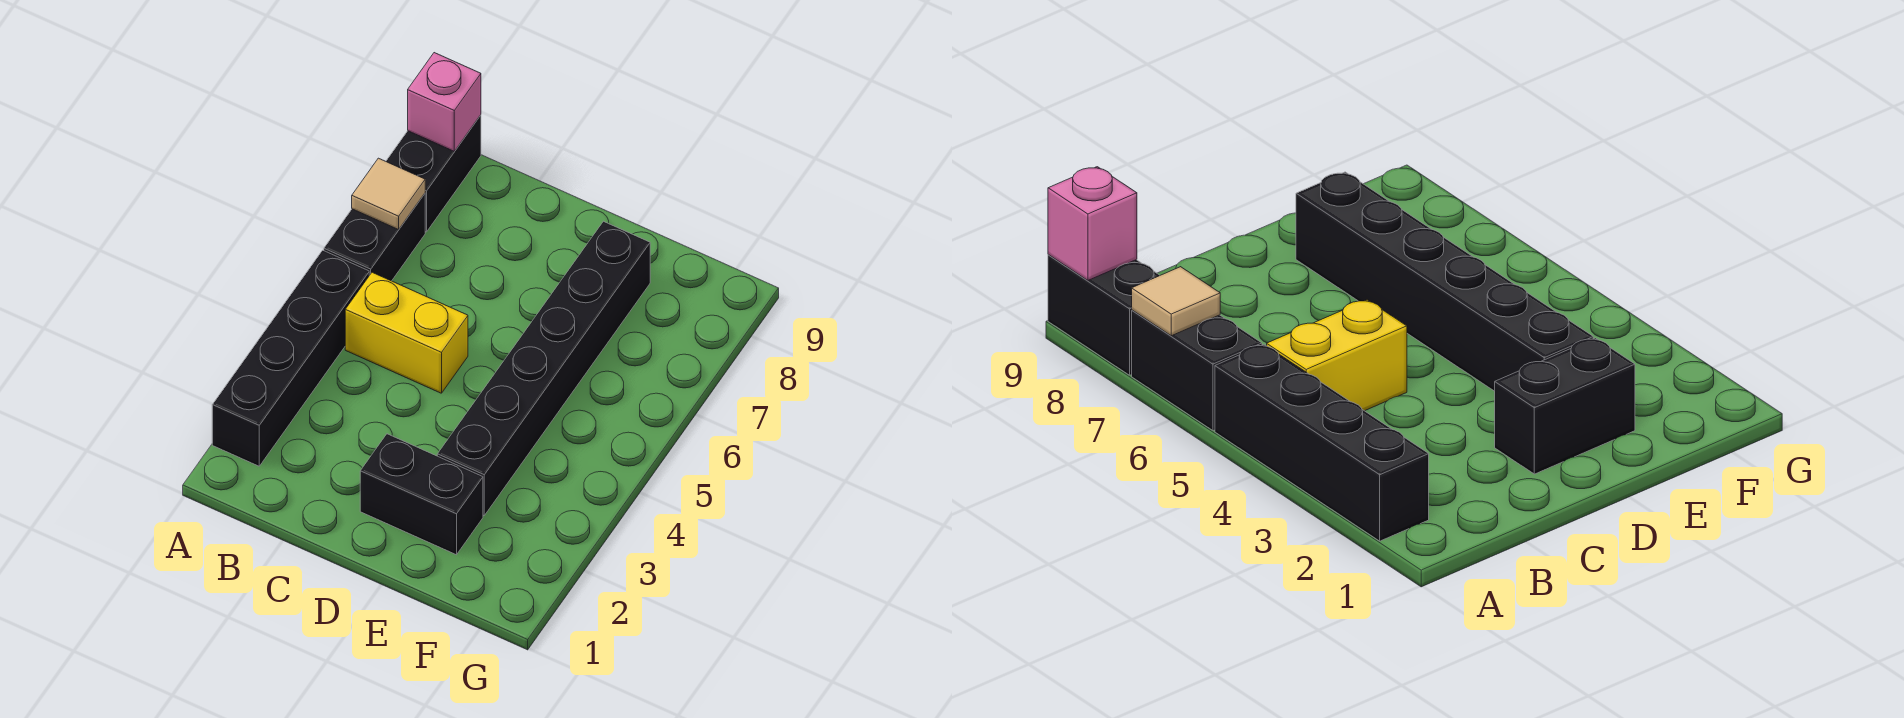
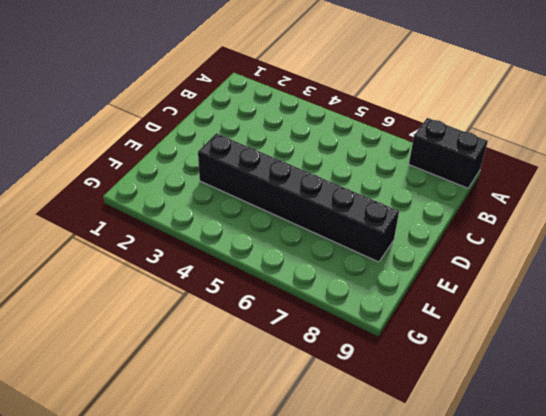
none -> black 1x4 brick [212,250,369,466]
none -> black 1x2 brick [324,194,425,281]

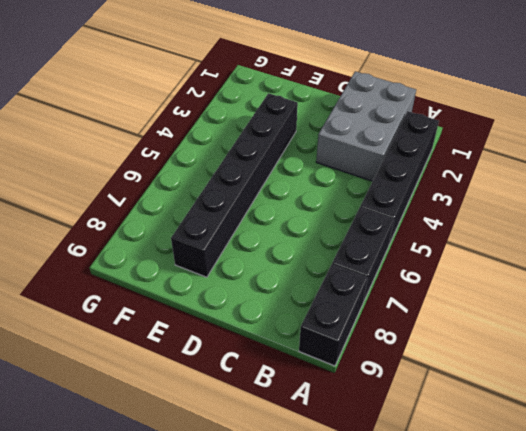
grey 2x3 brick [316,71,416,181] -> none
none -> yellow 1x2 brick [345,272,468,393]
none -> black 1x2 brick [360,434,483,555]

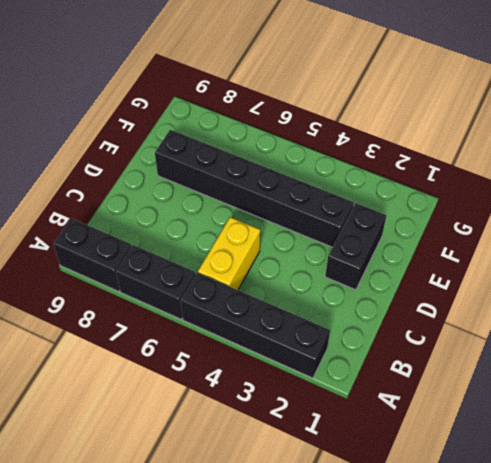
none -> tan 1x1 tile [352,158,425,230]
none -> pink 1x1 brick [408,53,481,151]

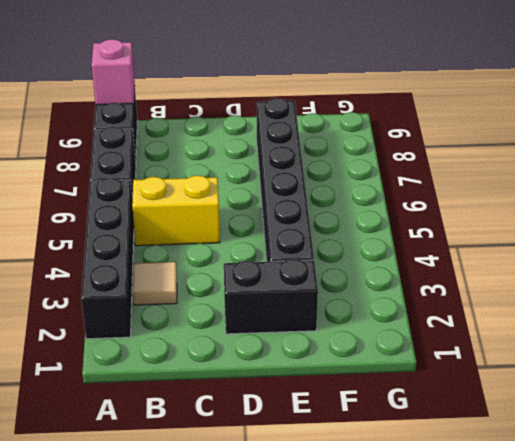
tan 1x1 tile [133,262,177,305] -> tan 1x1 tile moved to [352,158,425,230]

